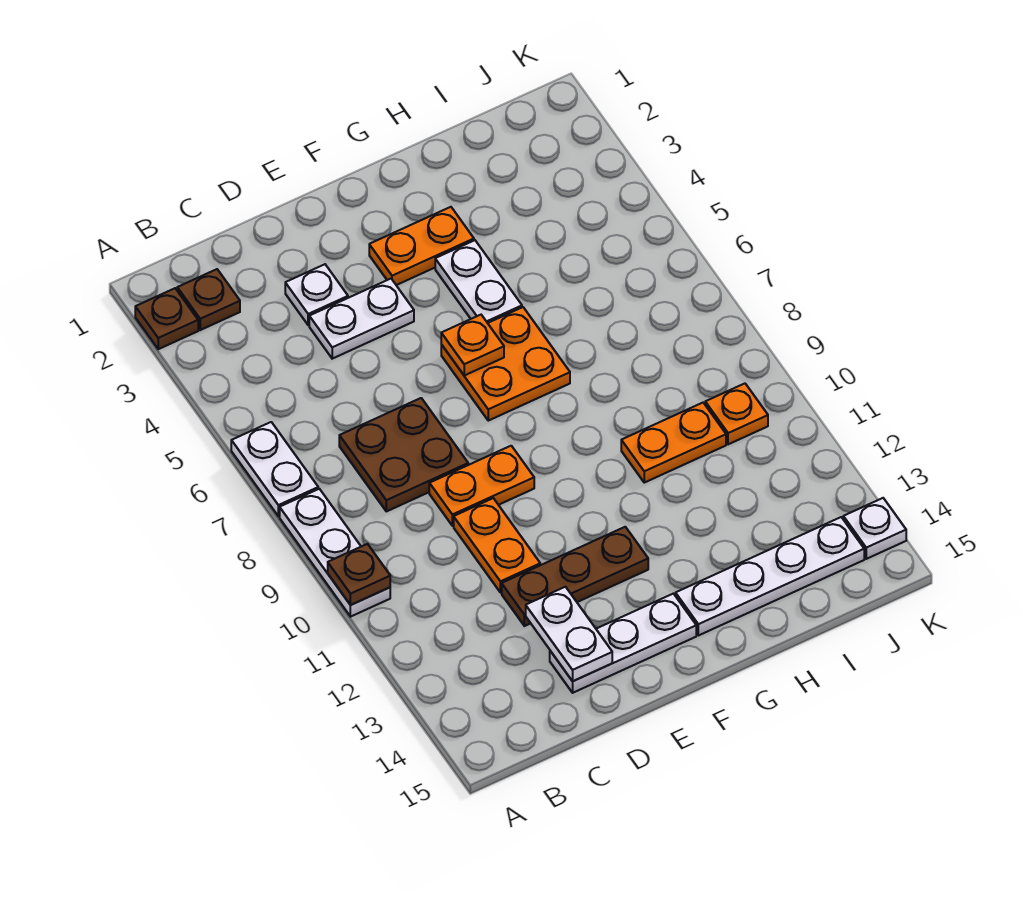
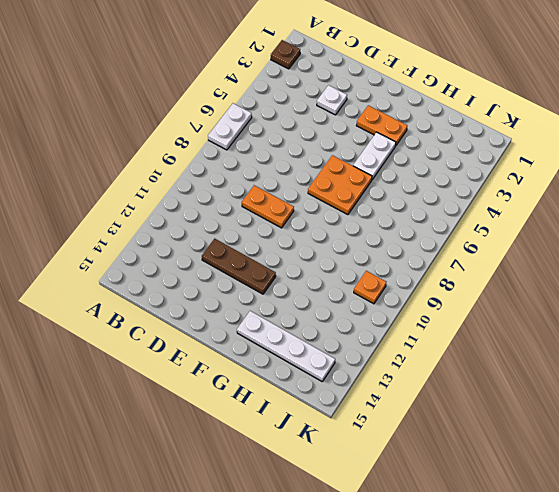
none -> white 1x3 plate [280,489,390,617]
none -> brown 1x1 plate [177,269,240,330]
none -> brown 2x2 plate [339,398,468,511]

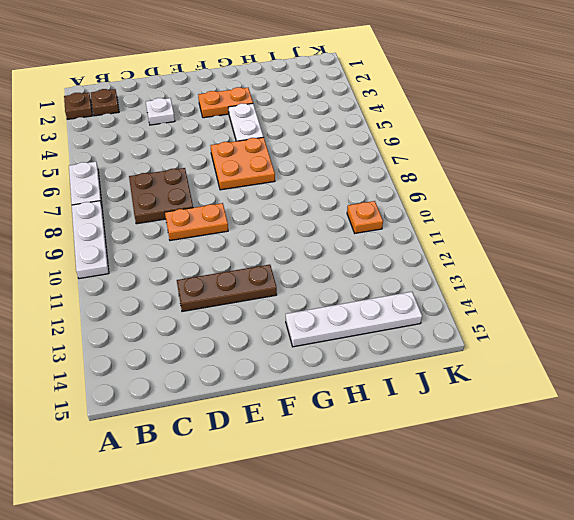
none -> white 1x2 plate [309,279,414,359]
none -> orange 1x2 plate [454,498,540,593]
none -> white 1x3 plate [550,594,696,693]

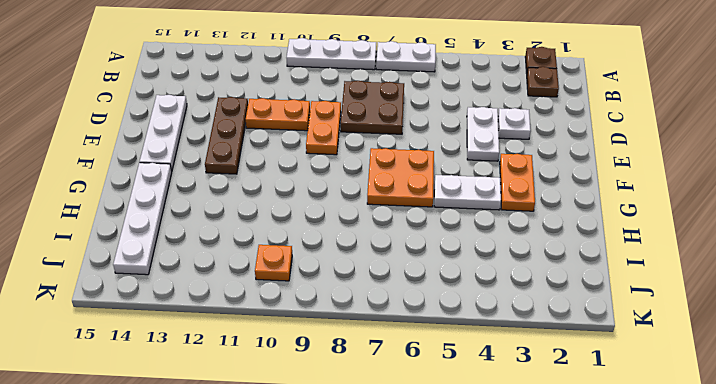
none -> orange 1x2 plate [621,403,726,483]
none -> white 1x1 plate [843,498,906,559]
none -> brown 1x1 plate [328,544,390,605]

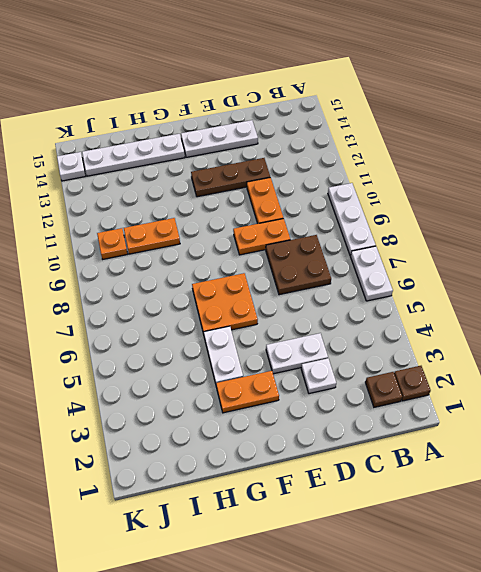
none -> brown 1x1 plate [328,544,390,605]
none -> white 1x2 plate [526,587,612,681]
none -> orange 1x1 plate [441,315,504,375]

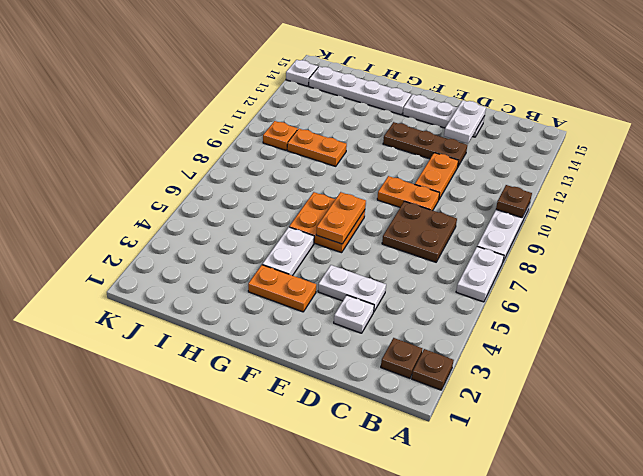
orange 1x2 plate [316,192,366,244] -> orange 1x1 plate [441,315,504,375]

